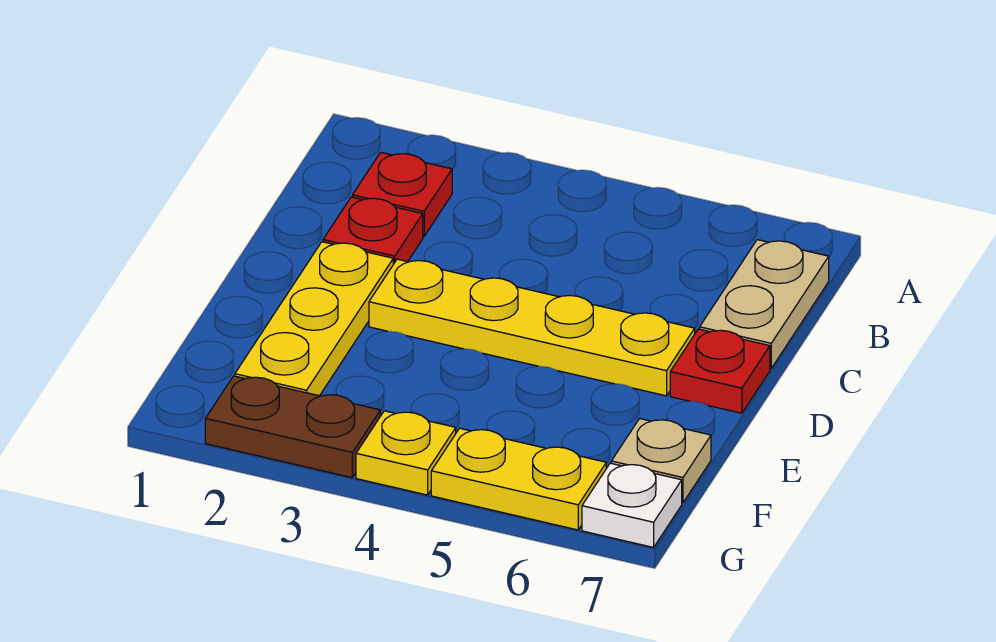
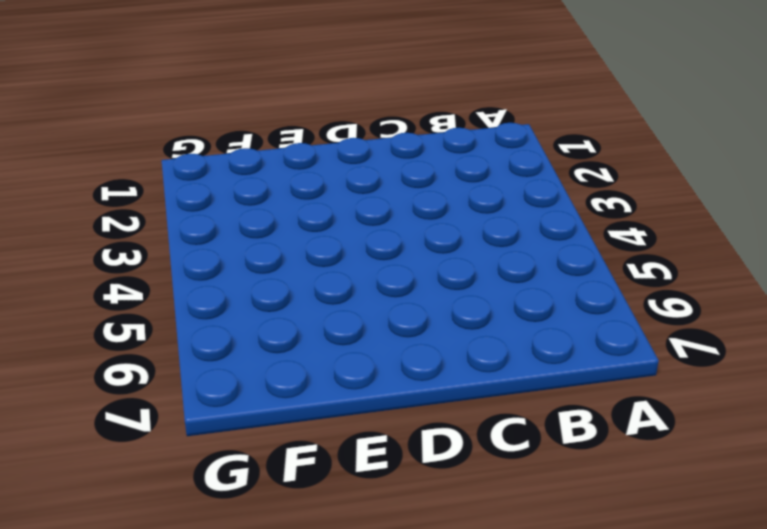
none -> red 1x1 plate [353,152,452,237]
none -> tan 1x2 plate [700,240,829,369]

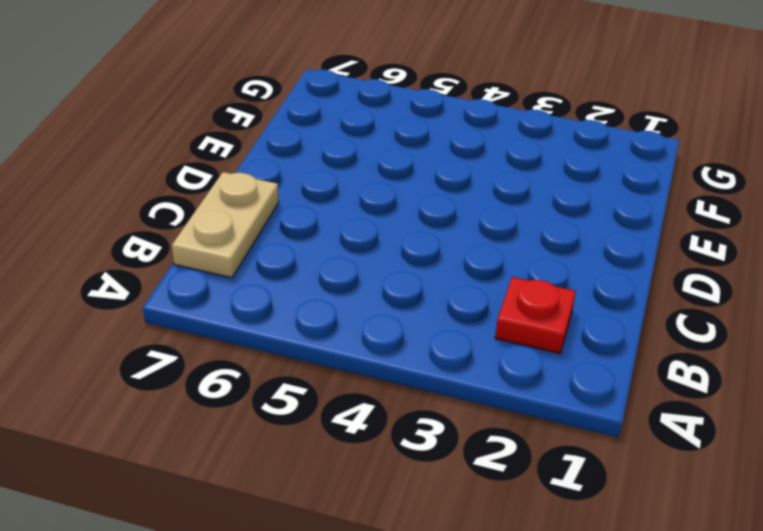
none -> red 1x1 plate [323,197,423,264]
none -> yellow 1x3 plate [235,242,393,396]

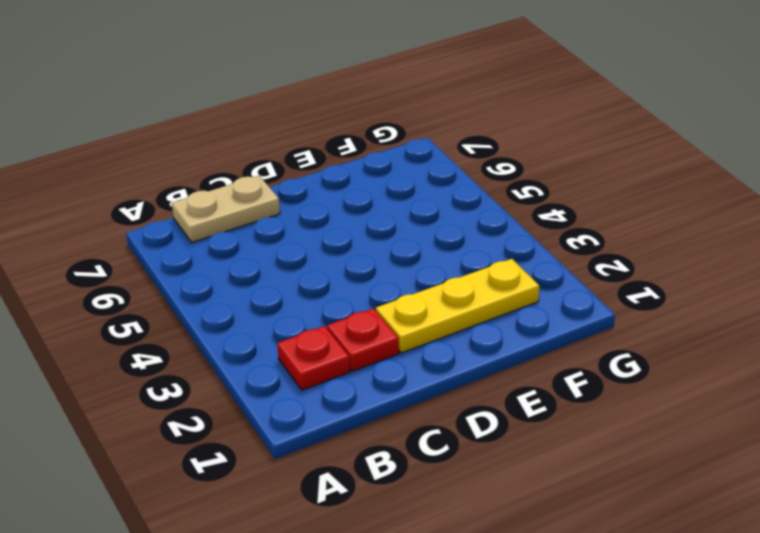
none -> yellow 1x4 plate [369,259,695,396]
none -> red 1x1 plate [670,329,770,413]

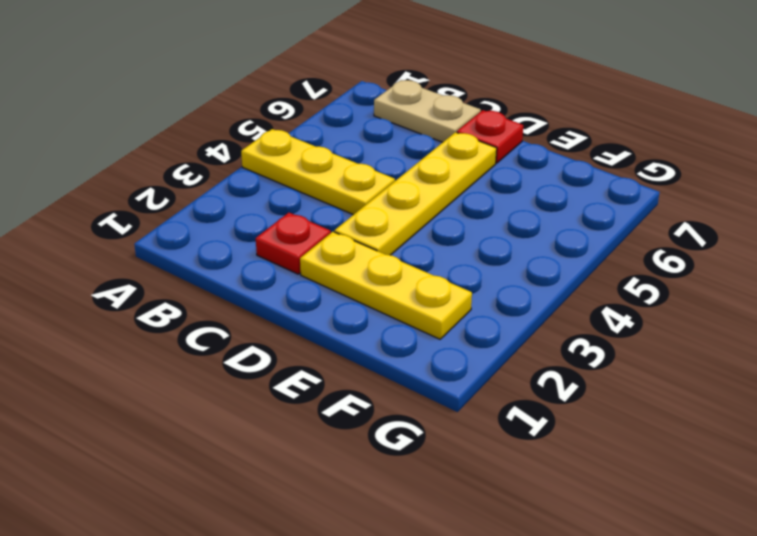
yellow 1x3 plate [241,129,395,215] -> none
none -> red 1x1 plate [353,152,452,237]
none -> tan 1x1 plate [611,419,711,503]

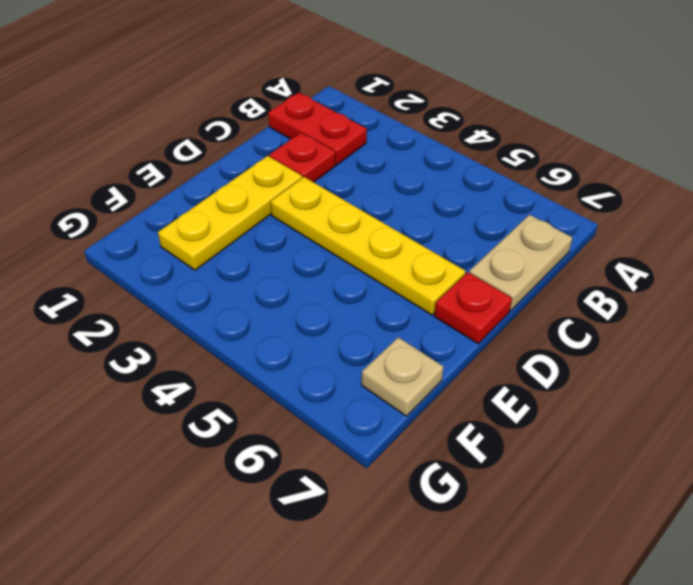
red 1x2 plate [268,93,367,165] -> red 1x1 plate [353,152,452,237]
none -> brown 1x2 plate [205,376,380,478]
none -> yellow 1x1 plate [356,411,456,495]

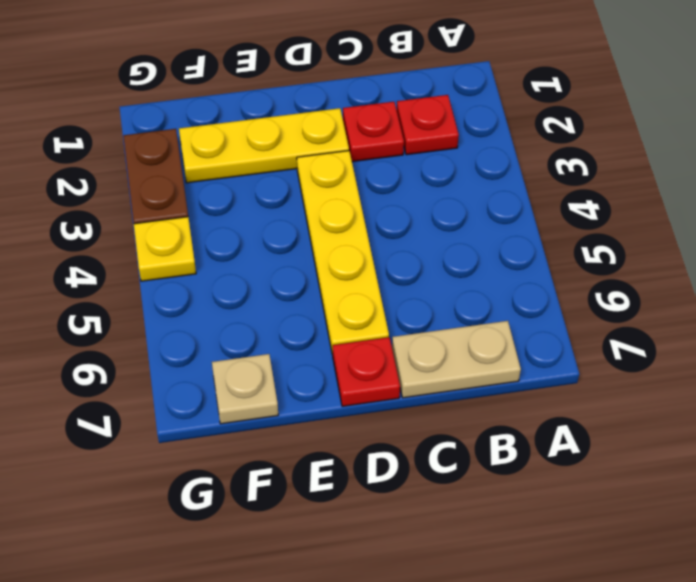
none -> yellow 1x2 plate [431,428,606,530]
none -> white 1x1 plate [582,463,682,547]

